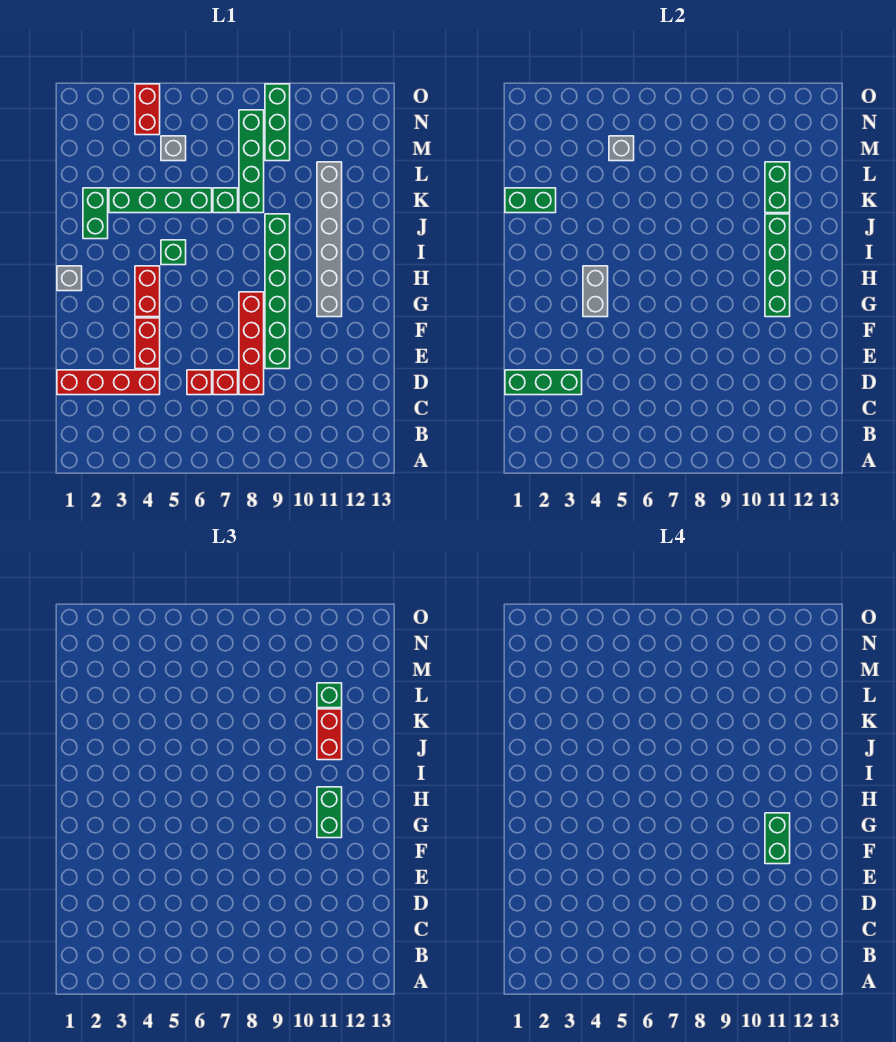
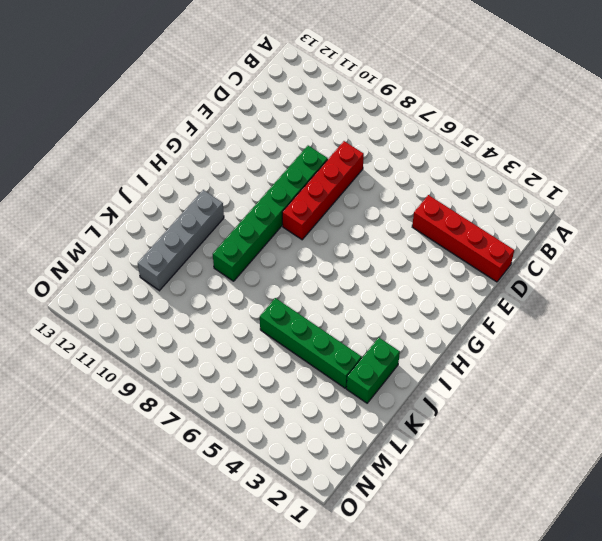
grey 1x4 brick [138,190,224,291] -> grey 1x6 brick [317,162,342,317]
none -> red 1x1 brick [187,370,212,395]
none -> red 1x1 brick [213,370,238,395]
none -> red 1x2 brick [135,318,160,369]

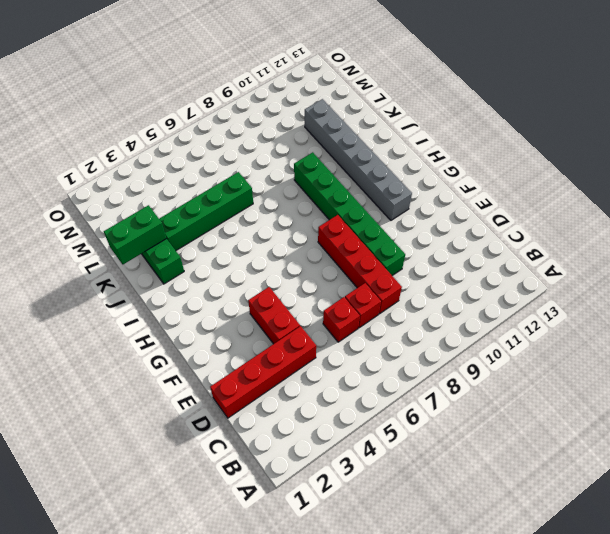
none -> red 1x2 brick [135,266,160,317]
none -> grey 1x1 brick [57,266,82,291]
none -> green 1x1 brick [161,240,186,265]

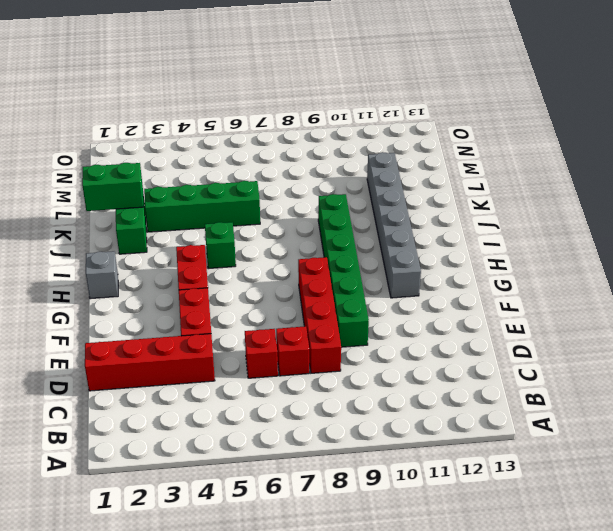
none -> green 1x1 brick [213,188,238,213]
none -> green 1x4 brick [239,110,264,213]
none -> grey 1x1 brick [161,136,186,161]

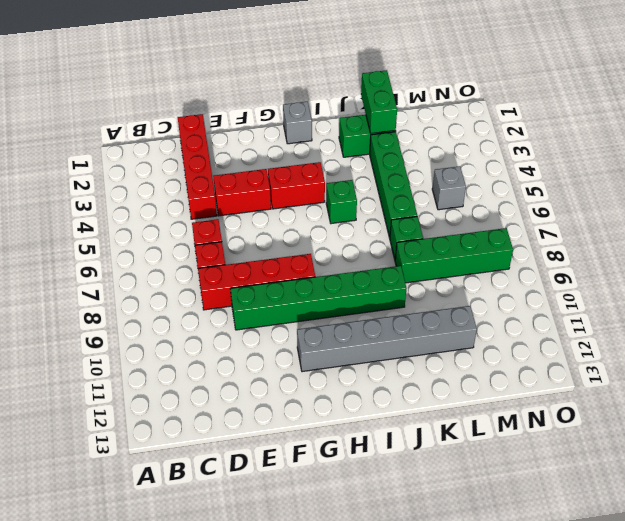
none -> green 1x3 brick [265,84,290,161]
none -> red 1x2 brick [135,84,160,135]
none -> green 1x3 brick [505,370,582,395]

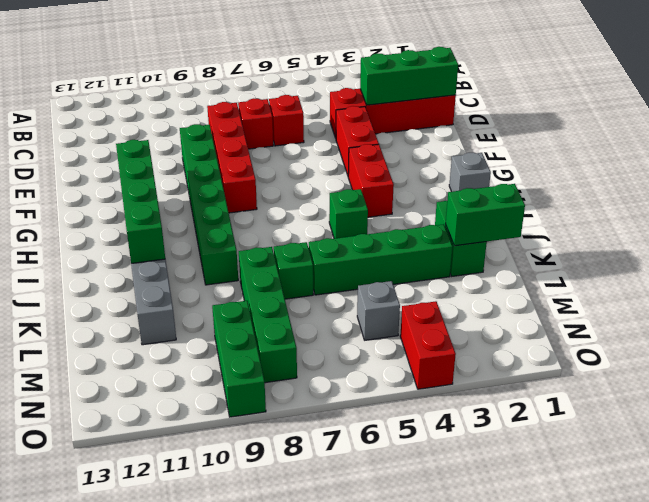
none -> grey 1x2 brick [583,266,608,317]
none -> green 1x2 brick [765,162,790,213]
none -> grey 1x1 brick [609,136,634,161]

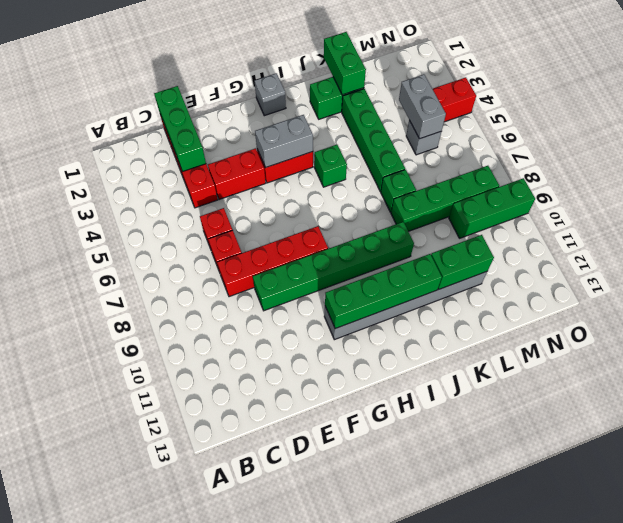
grey 1x2 brick [399,75,446,139] -> grey 1x1 brick [609,136,634,161]
none -> green 1x2 brick [317,787,342,838]
none -> red 1x2 brick [317,709,342,760]
none -> green 1x1 brick [317,683,342,708]

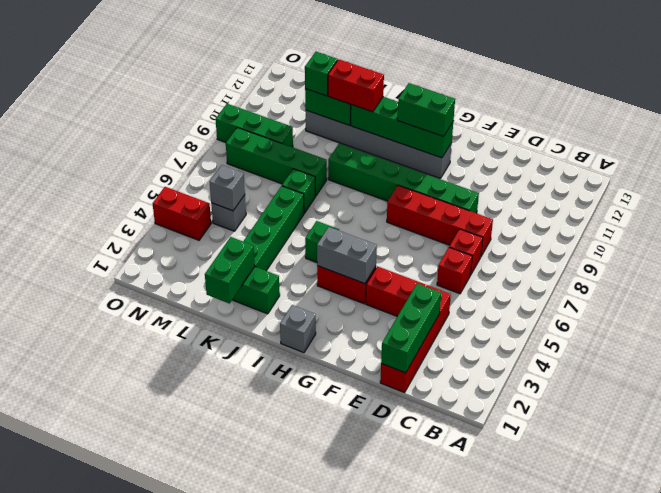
none -> green 1x2 brick [765,813,790,864]

